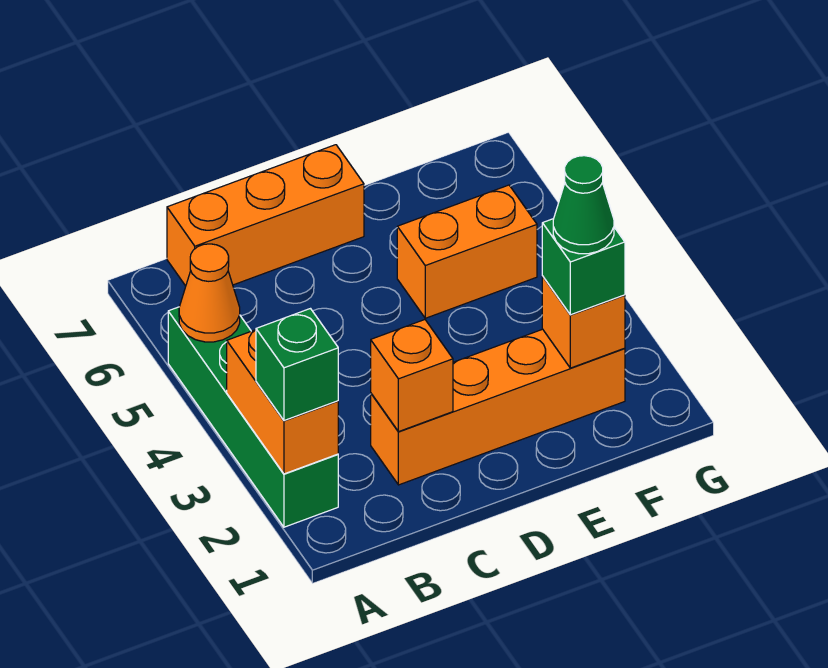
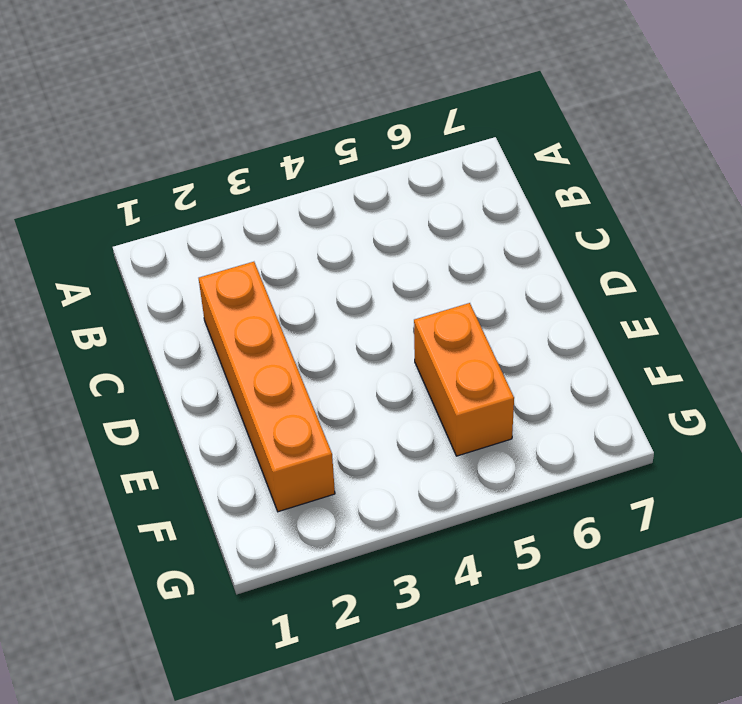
none -> green 1x4 brick [168,307,338,527]
none -> orange 1x3 brick [167,145,364,286]

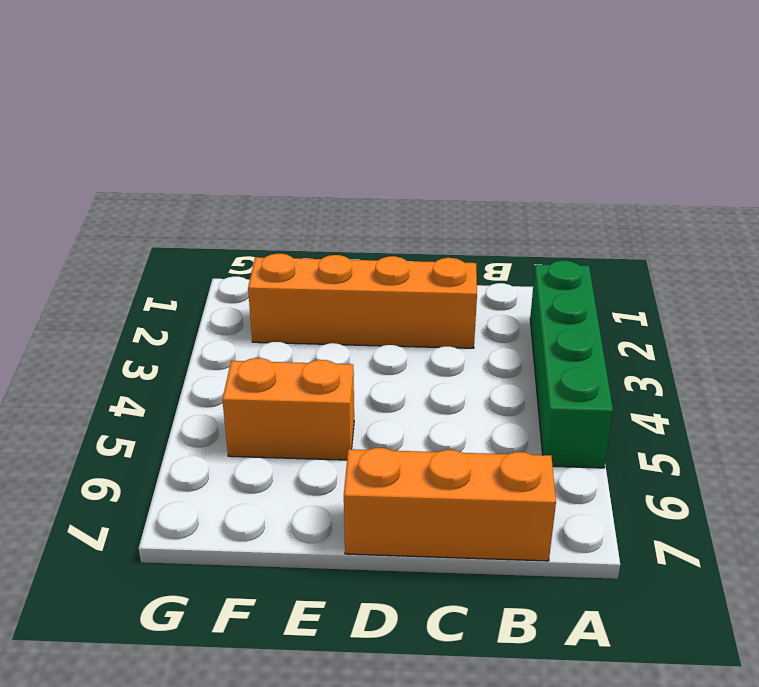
none -> orange 1x2 brick [227,330,338,474]
none -> orange 1x1 cone [179,244,240,342]

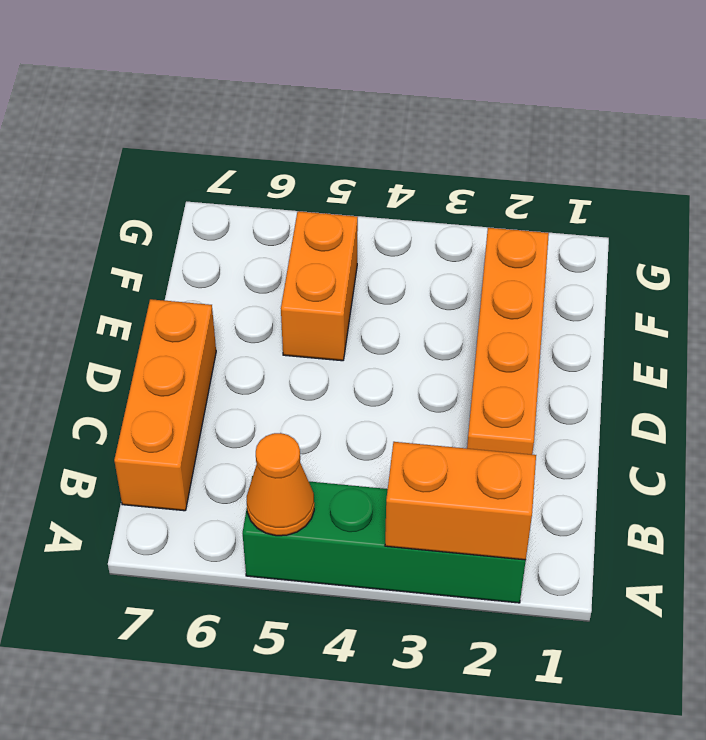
none -> orange 1x1 brick [371,320,453,432]
none -> orange 1x1 brick [542,276,625,368]

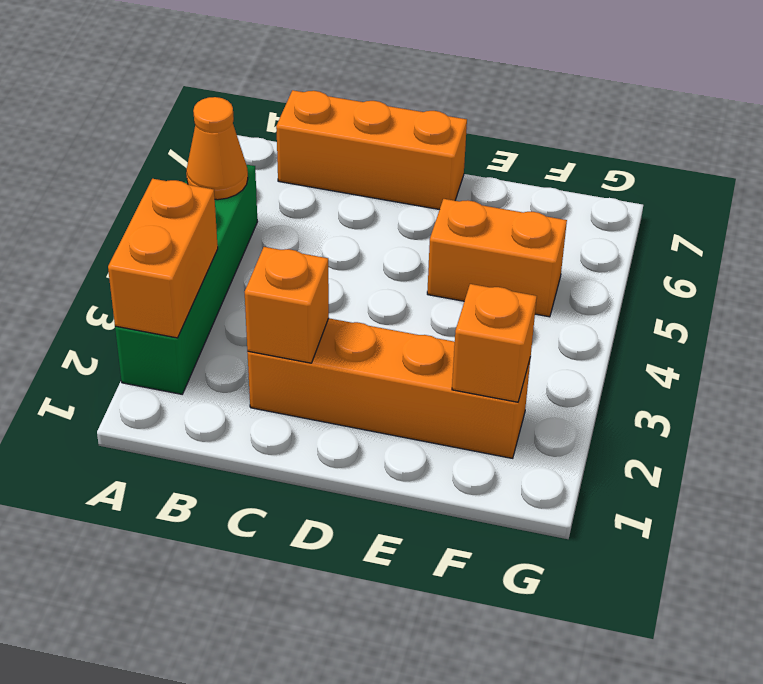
none -> green 1x1 brick [256,309,338,421]
none -> green 1x1 brick [542,219,625,315]

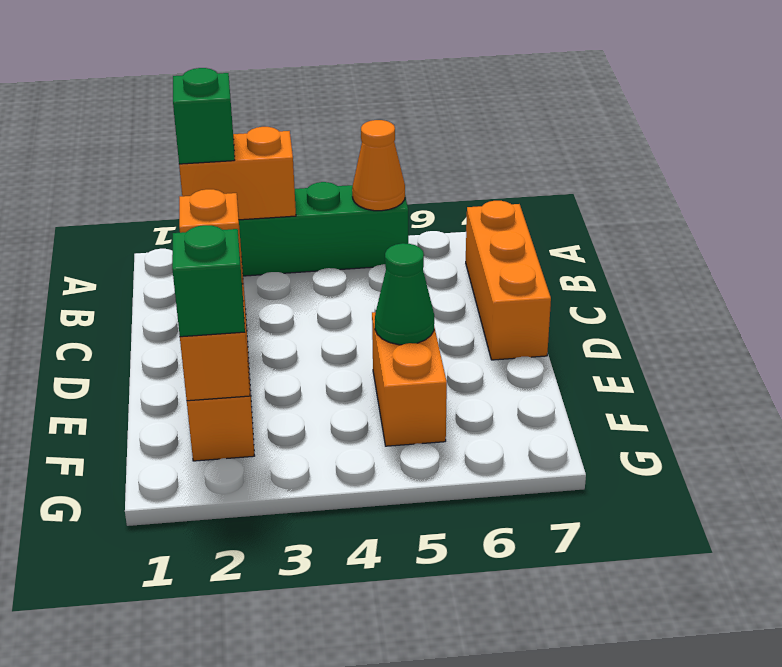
green 1x1 cone [375,243,434,345] -> green 1x1 cone moved to [553,156,614,254]

